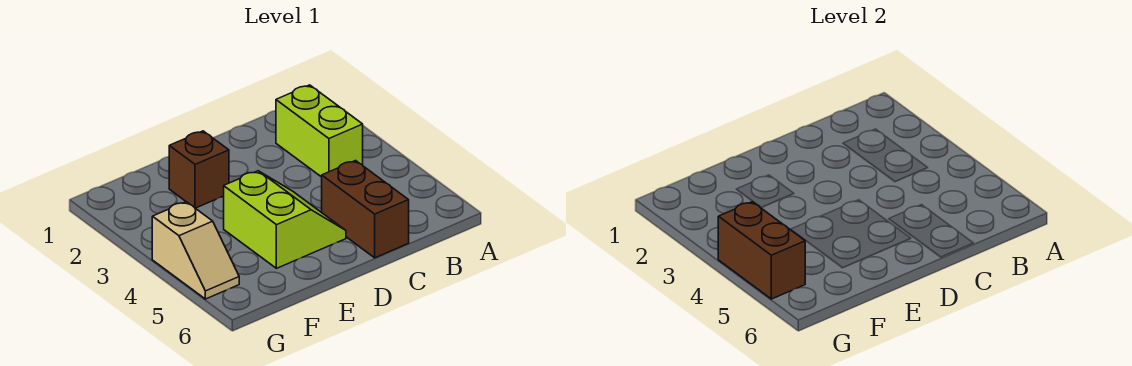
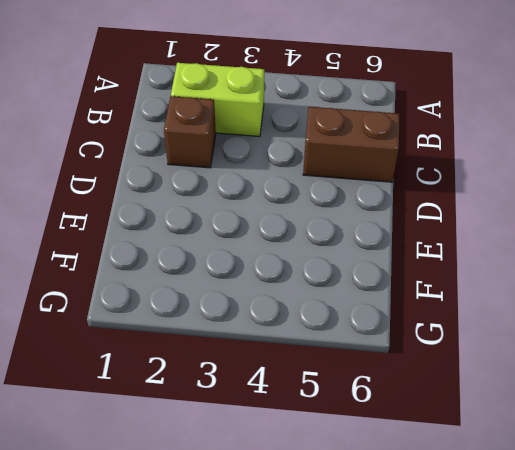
brown 1x1 brick [164,96,216,168] -> brown 1x1 brick moved to [169,131,229,208]
none -> lime 2x2 slope [224,171,346,268]
none -> tan 1x2 slope [152,202,239,299]

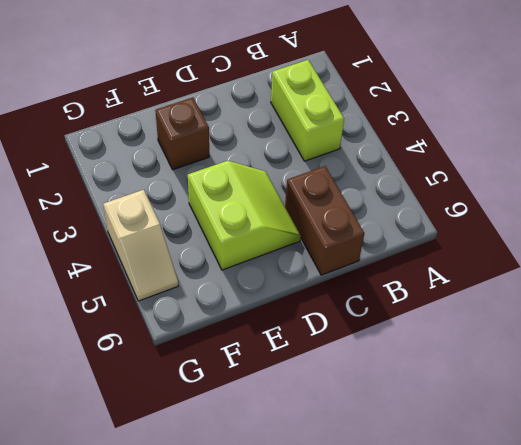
none -> brown 1x2 brick [718,202,805,299]

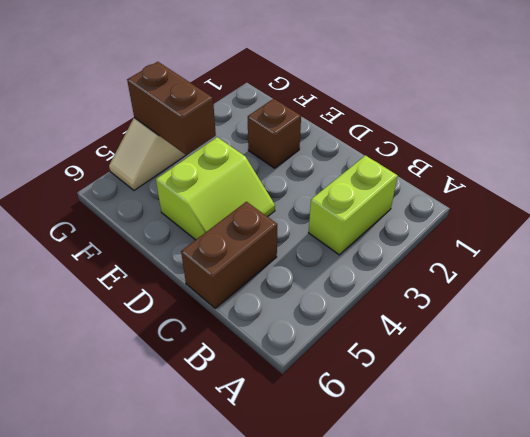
brown 1x2 brick [127,62,216,155] -> brown 1x2 brick turned to [718,202,805,299]

